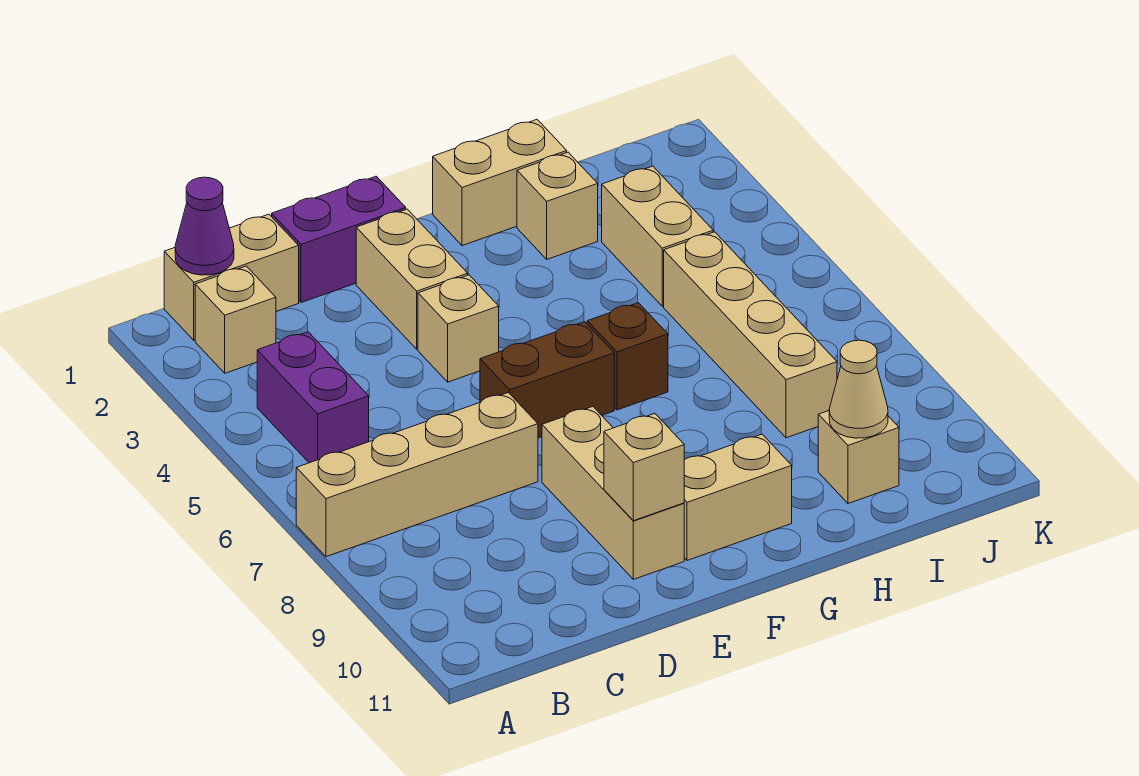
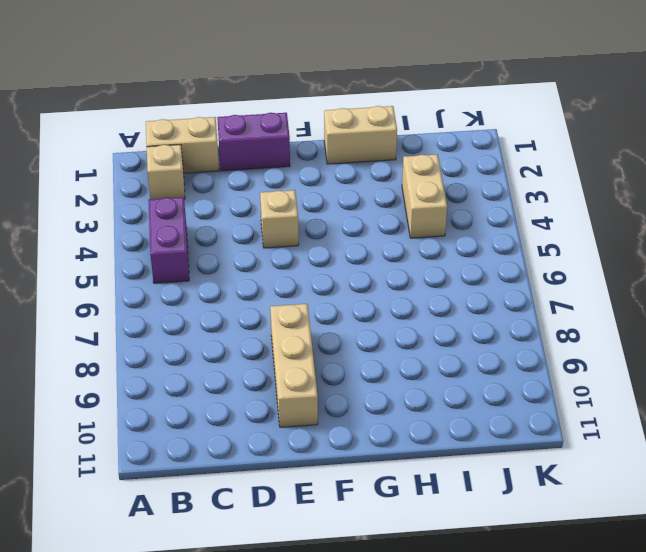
none -> tan 1x4 brick [296,393,538,557]
none -> tan 1x2 brick [356,209,468,349]
none -> brown 1x2 brick [480,322,614,438]

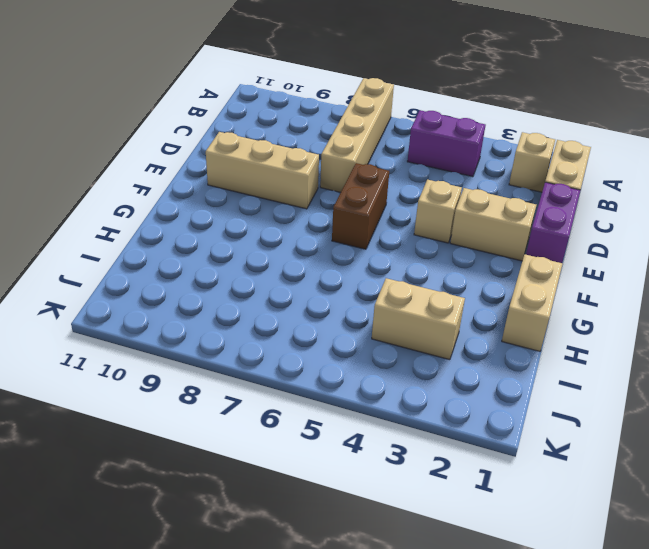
none -> tan 1x2 brick [684,434,792,560]
none -> brown 1x1 brick [587,303,668,410]
none -> tan 1x1 brick [517,152,598,259]

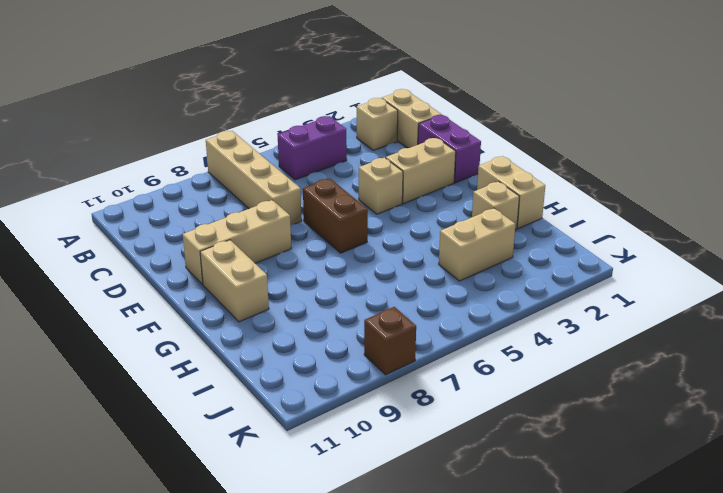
brown 1x1 brick [364,307,416,375] -> brown 1x1 brick moved to [587,303,668,410]
none -> tan 1x4 brick [664,232,837,438]
none -> tan 1x1 brick [818,411,899,503]
none -> purple 1x1 cone [175,177,234,275]

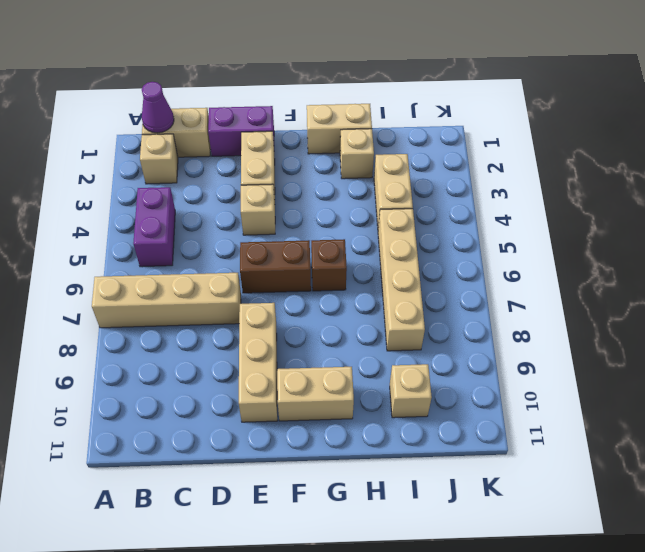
none -> tan 1x1 brick [604,413,684,521]
none -> tan 1x1 cone [829,340,888,438]

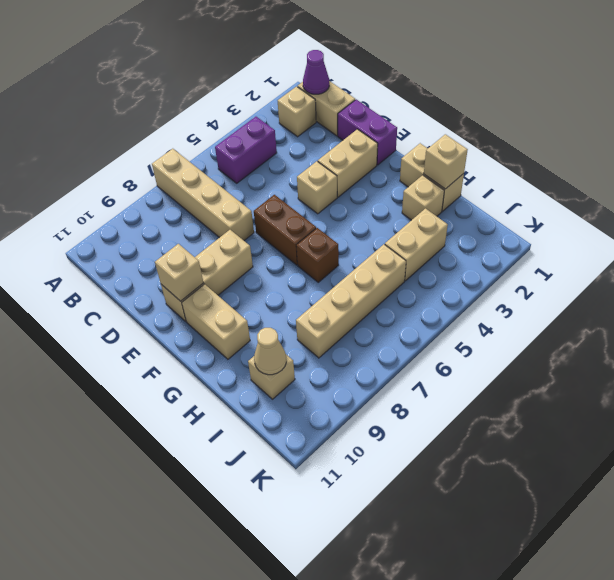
tan 1x1 brick [424,134,468,189] -> none

